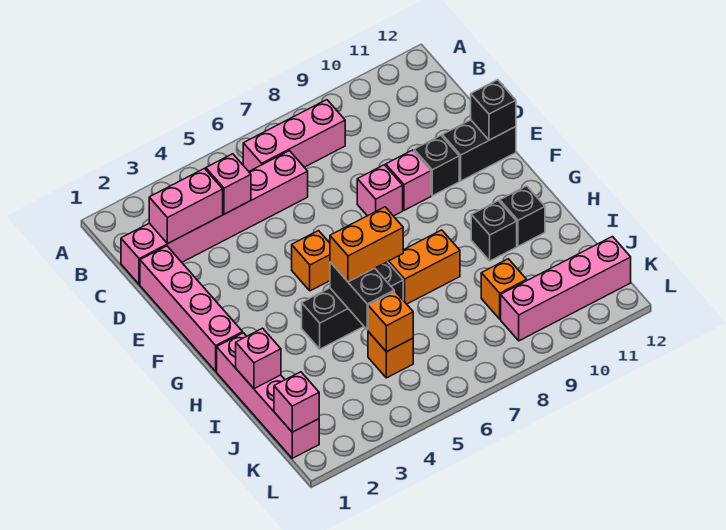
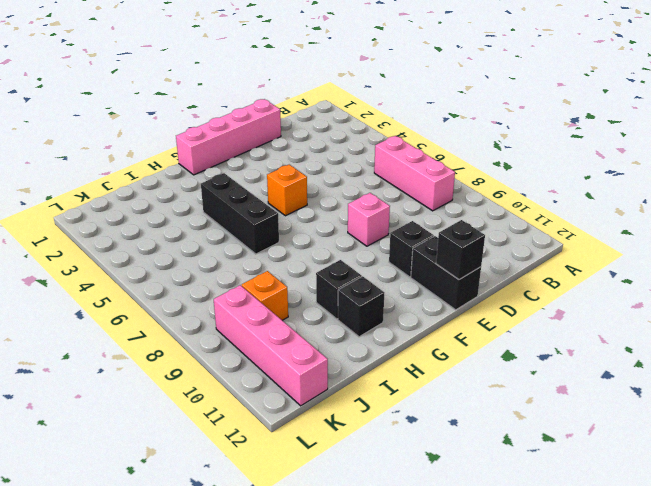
none -> pink 1x6 brick [121,151,308,285]
none -> pink 1x1 brick [386,150,431,210]
none -> pink 1x4 brick [217,333,319,458]

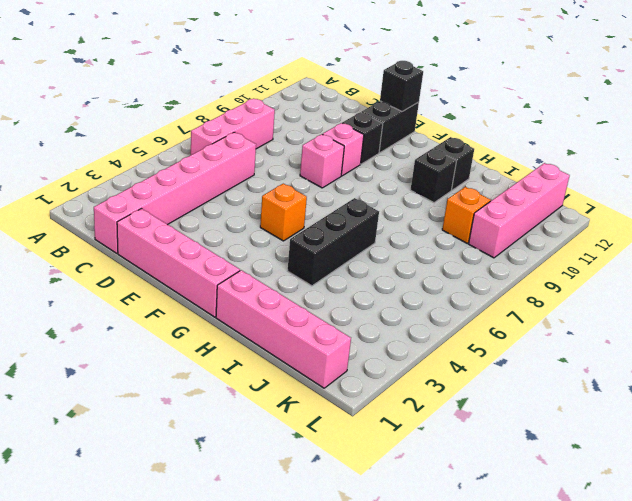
none -> orange 1x2 brick [388,230,460,304]
none -> orange 1x1 brick [368,332,413,378]
none -> pink 1x2 brick [149,169,223,244]

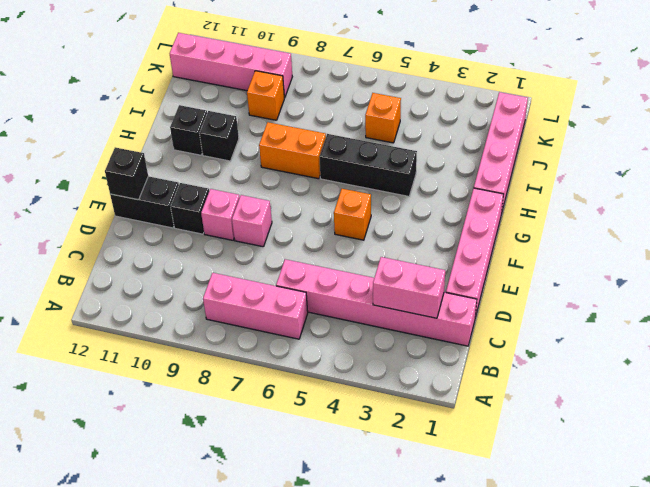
none -> pink 1x1 brick [206,154,251,214]
none -> black 1x2 brick [330,262,394,330]
none -> pink 1x1 brick [236,328,281,389]

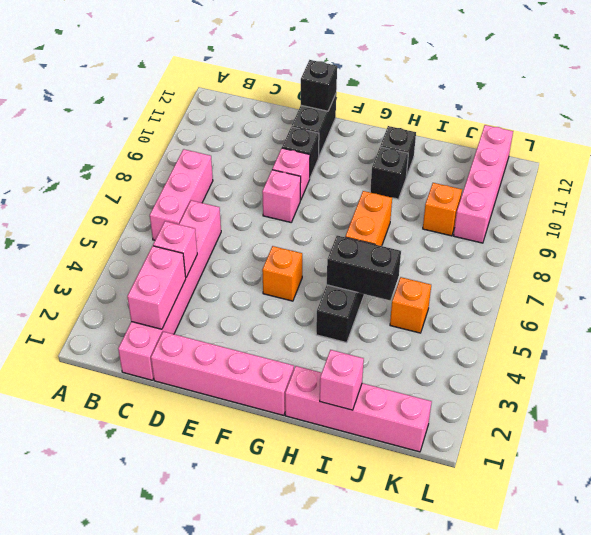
none -> orange 1x1 brick [368,291,413,352]
none -> pink 1x1 brick [274,372,319,432]
none -> orange 1x2 brick [330,207,403,282]

